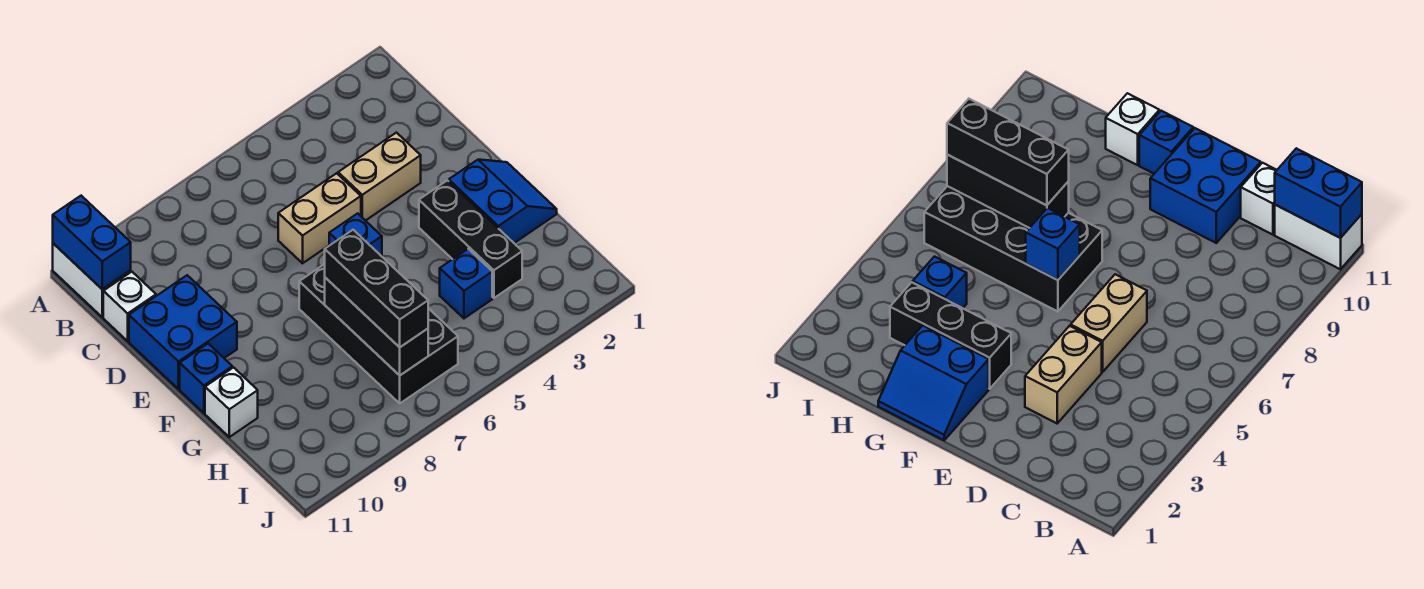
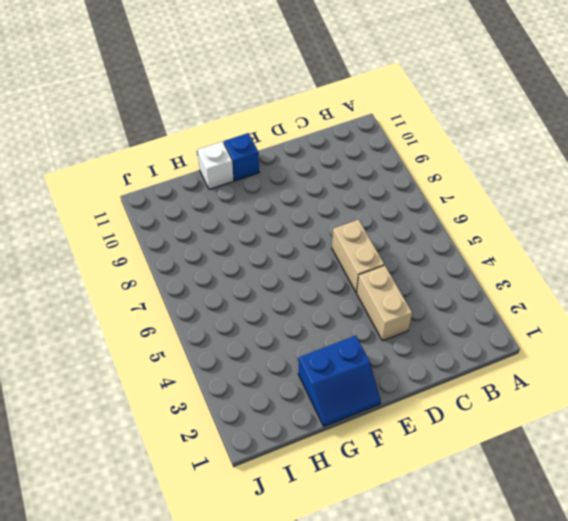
none -> white 1x2 brick [53,243,131,317]
none -> white 1x1 brick [103,272,156,341]
none -> blue 2x2 brick [129,275,237,389]

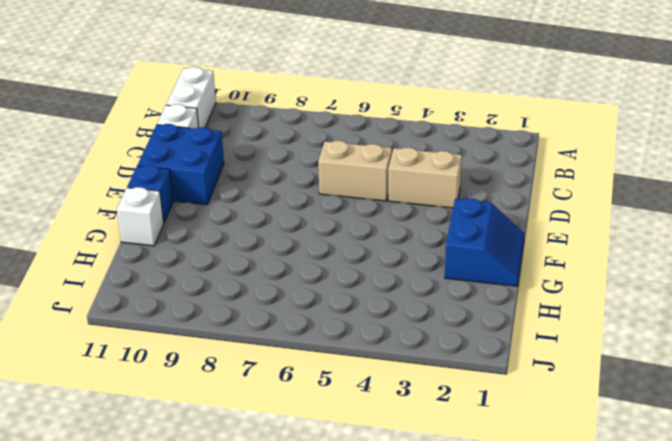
none -> black 1x3 brick [419,180,522,298]
none -> black 2x4 brick [299,264,458,403]
none -> blue 1x1 brick [440,249,492,318]

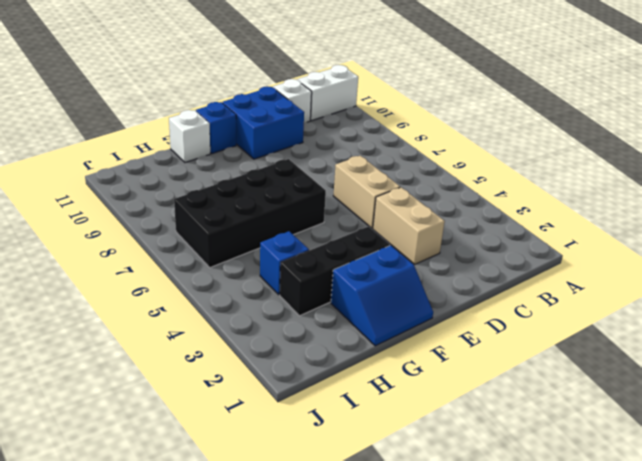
none -> blue 1x2 brick [53,196,131,289]
none -> blue 1x1 brick [329,213,382,256]
none -> black 1x3 brick [325,278,428,375]

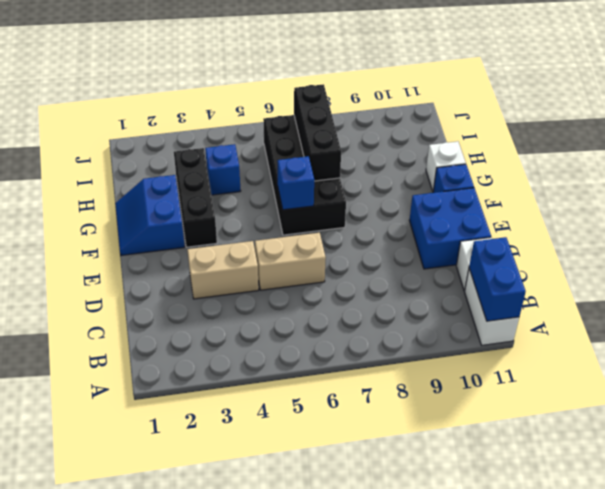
none -> black 1x3 brick [325,230,428,347]

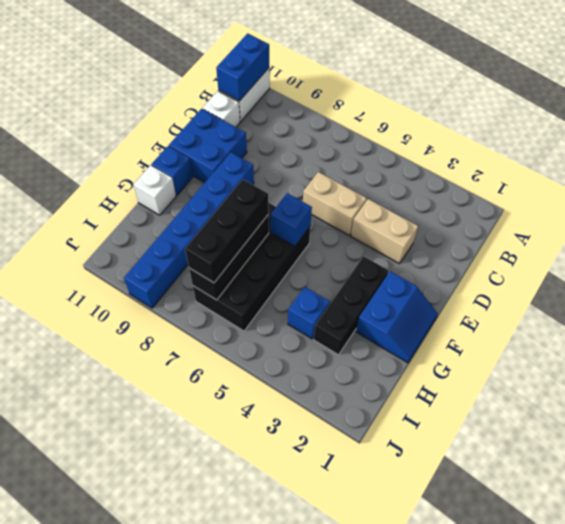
blue 1x6 brick [124,153,254,308] -> none

